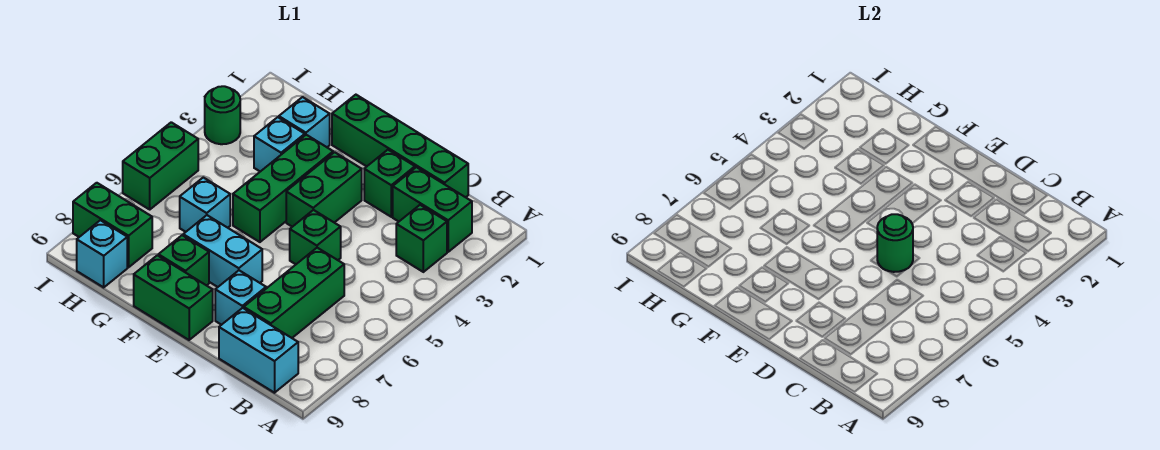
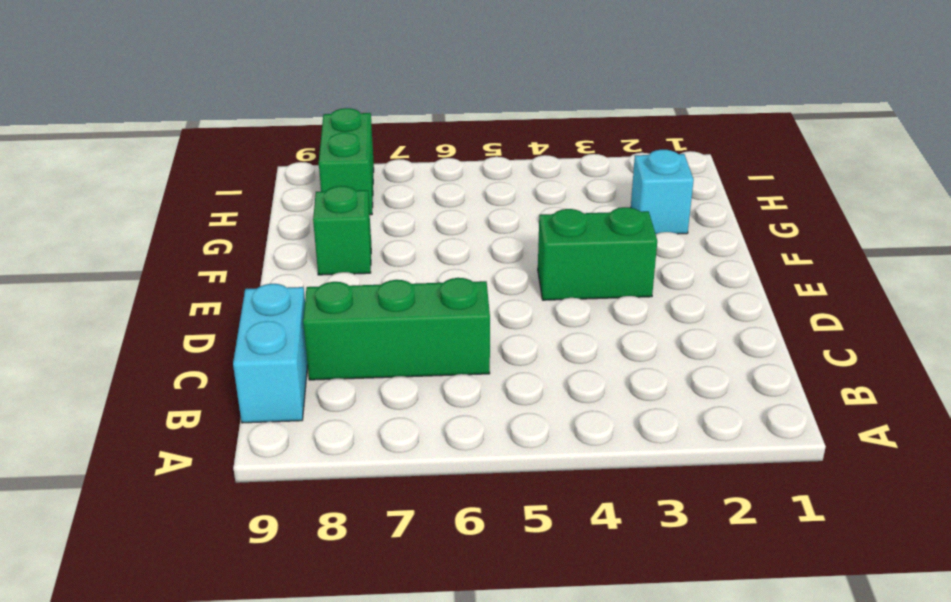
none -> green 1x2 brick [393,167,472,252]
none -> green 1x1 brick [396,205,447,272]
none -> green 1x4 brick [332,95,468,197]

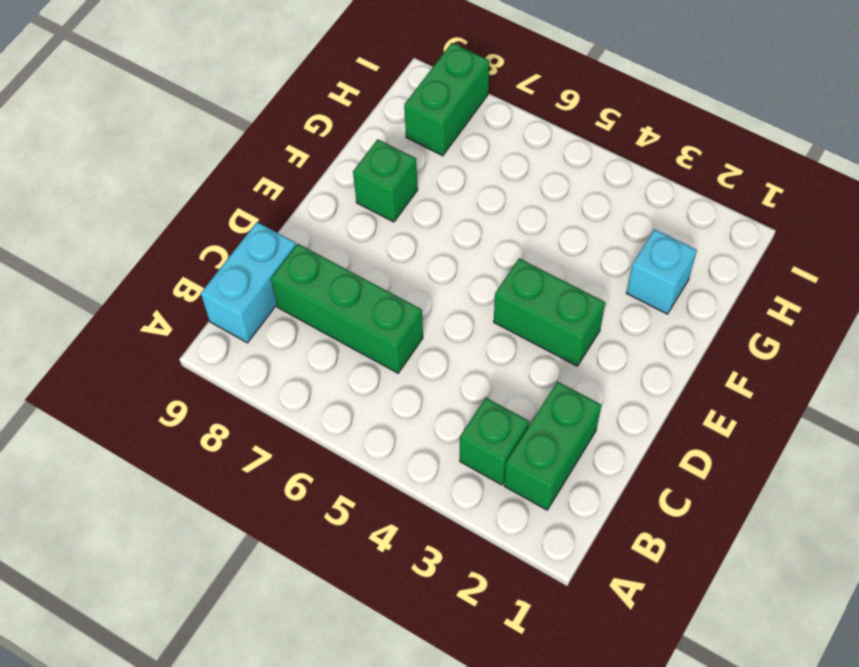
none -> green 1x4 brick [332,95,468,197]
none -> green 1x1 brick [364,150,415,217]
none -> green 1x1 brick [290,210,341,264]

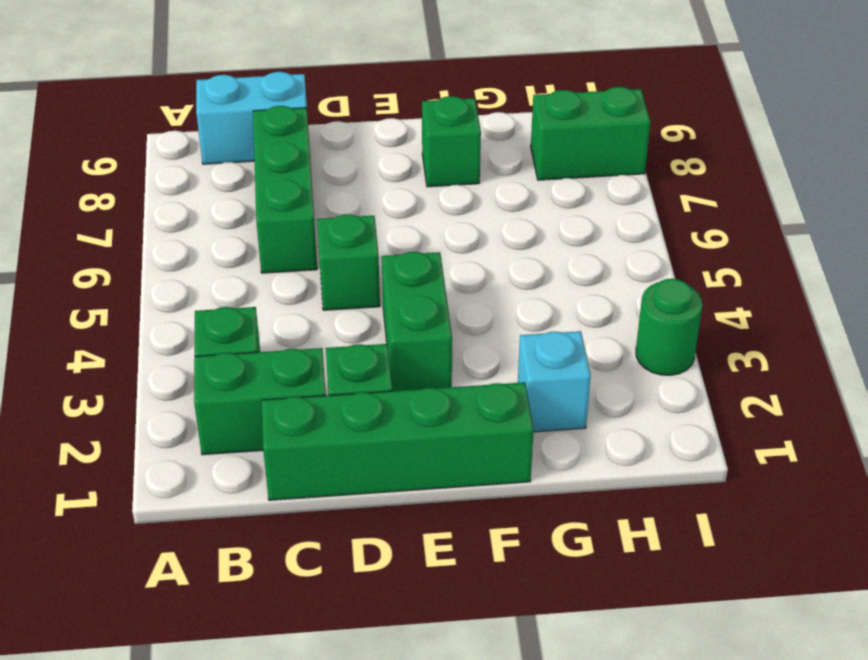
none -> cyan 1x1 brick [215,270,266,325]
none -> cyan 1x2 brick [183,215,262,287]
none -> green 1x2 brick [134,255,213,340]

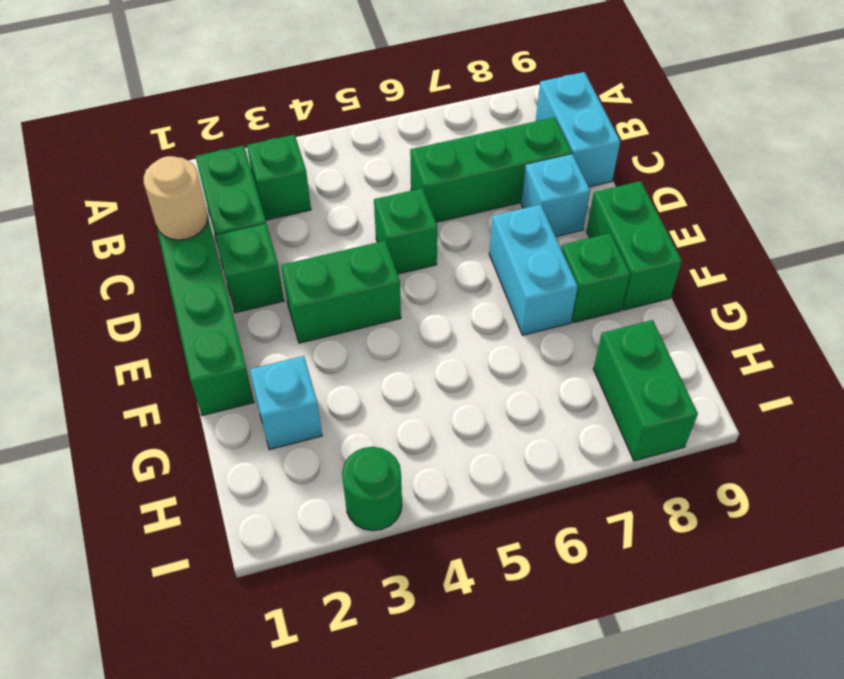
tan 1x1 round brick [144,156,208,240] -> none
none -> green 1x3 brick [233,135,333,242]
none -> cyan 1x1 brick [254,117,305,172]
none -> cyan 1x1 brick [180,177,230,232]

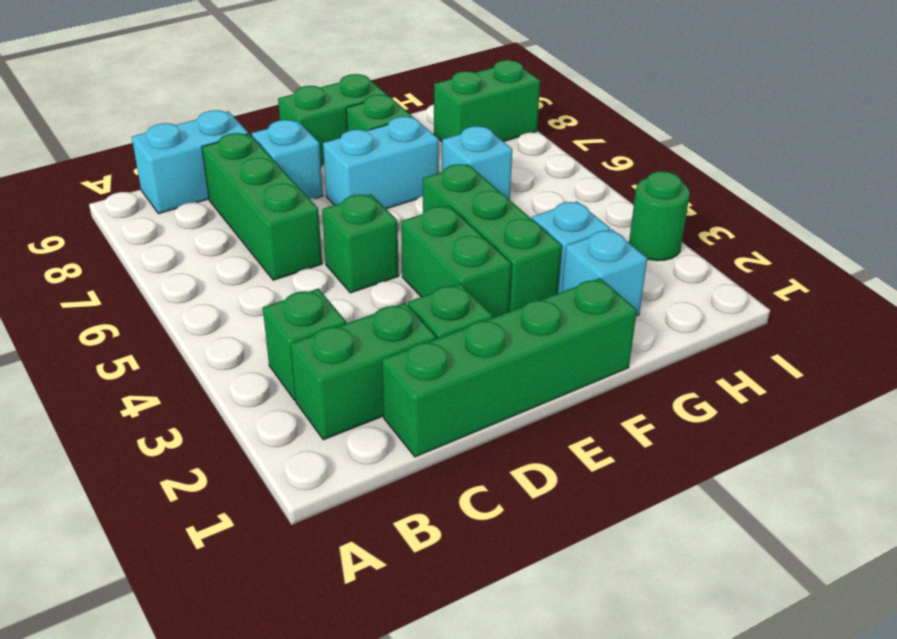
none -> cyan 1x1 brick [77,220,127,287]
none -> green 1x2 brick [123,122,198,209]
none -> green 1x1 round brick [877,214,913,272]

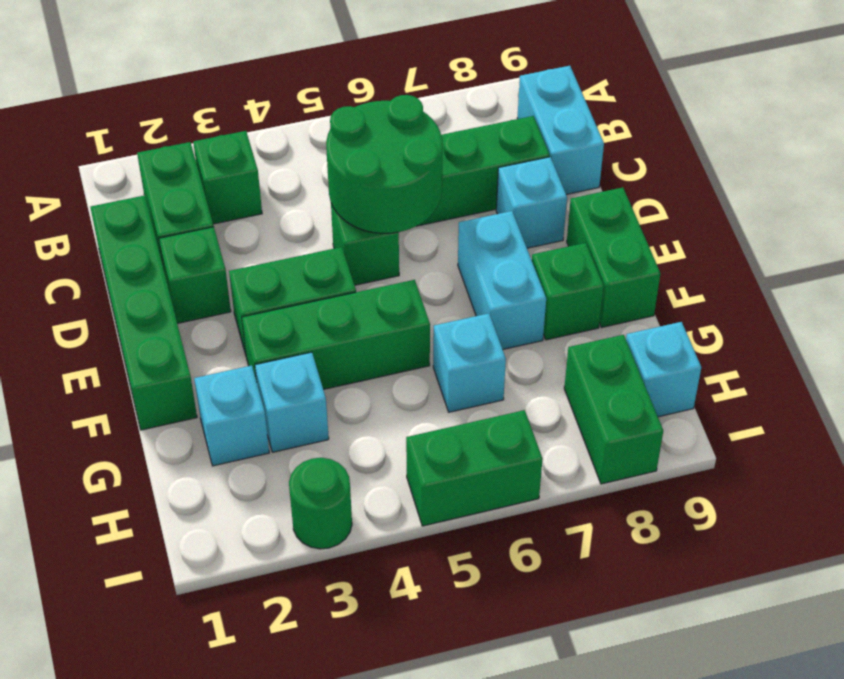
green 2x2 round brick [326,95,443,233] -> green 1x1 round brick [877,214,913,272]

